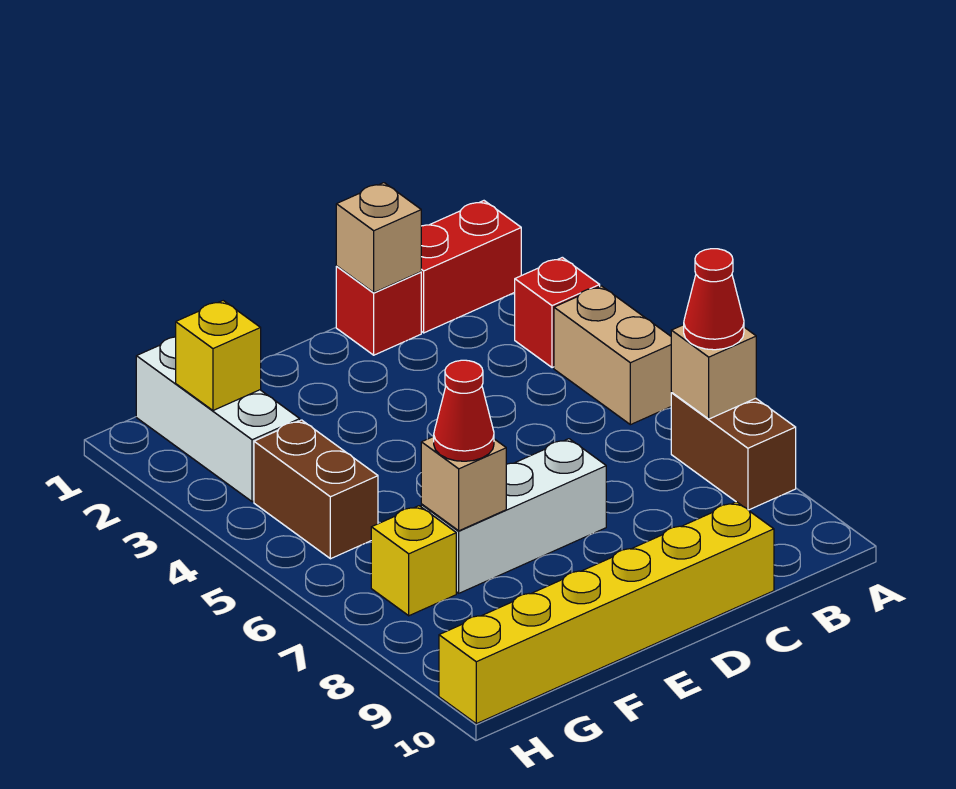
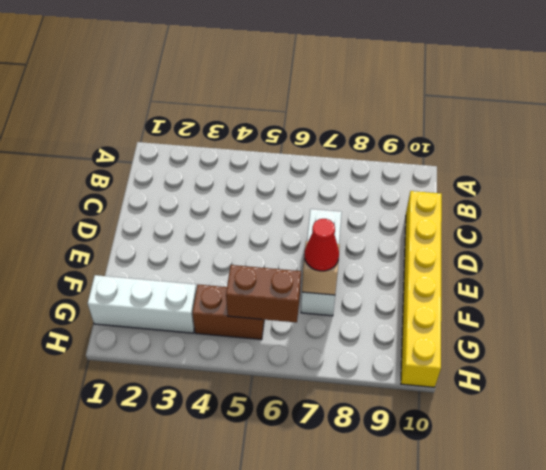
brown 1x2 brick [226,265,301,322] -> brown 1x2 brick moved to [671,393,796,510]
none -> red 1x2 brick [421,201,521,333]
none -> red 1x1 brick [515,257,600,368]
none -> tan 1x2 brick [554,286,672,425]

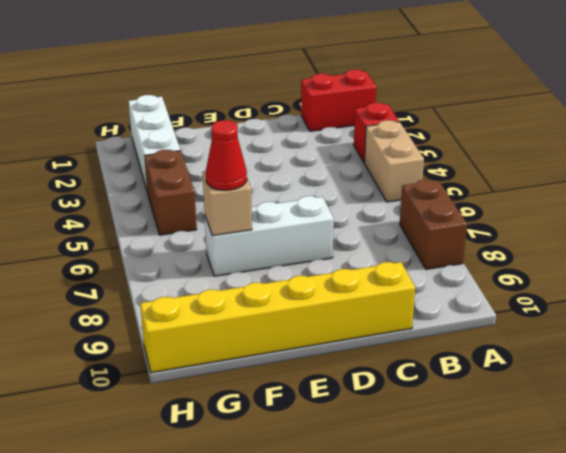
none -> red 1x1 brick [336,266,421,355]
none -> yellow 1x1 brick [371,506,456,616]
none -> tan 1x1 brick [671,325,756,419]

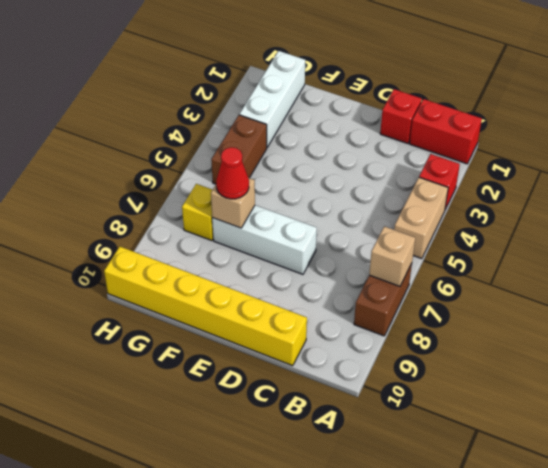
none -> tan 1x1 brick [336,183,421,292]
none -> yellow 1x1 brick [176,301,261,410]
none -> red 1x1 cone [684,249,744,350]

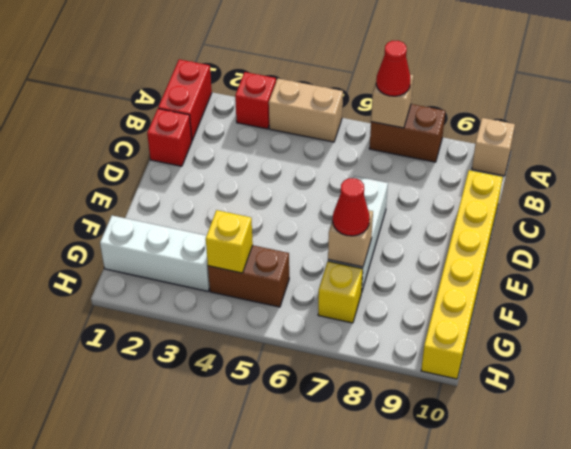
tan 1x1 brick [472,118,515,176] -> tan 1x1 brick moved to [336,183,421,292]
yellow 1x1 brick [206,210,253,273] -> yellow 1x1 brick moved to [176,301,261,410]

